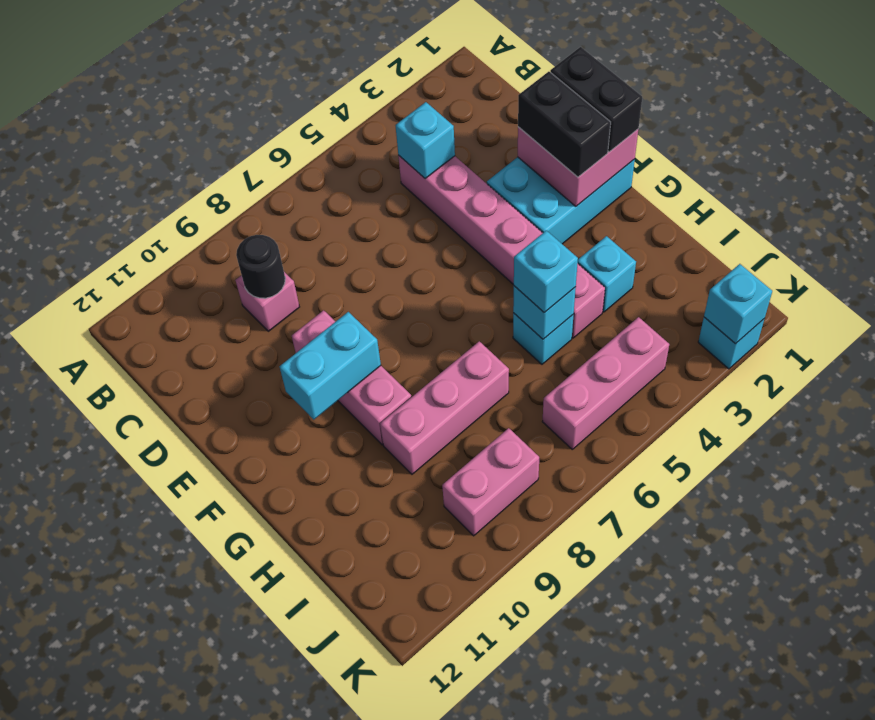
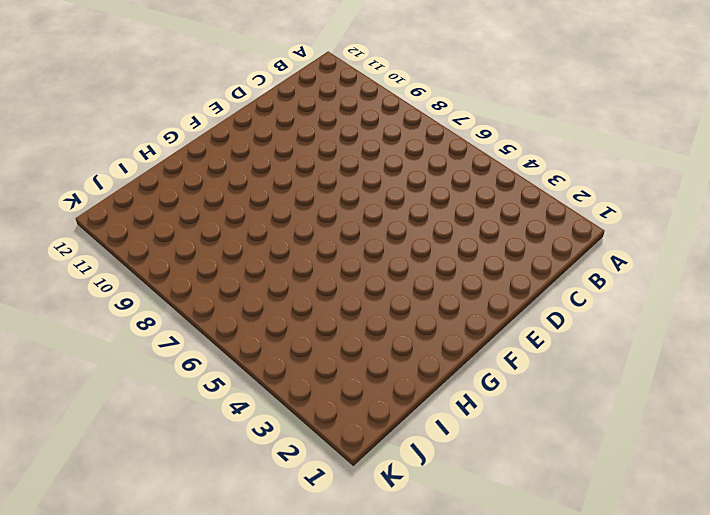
none -> pink 1x6 brick [398,155,605,338]
none -> pink 1x1 brick [235,272,299,331]
none -> cyan 2x3 brick [487,157,635,244]

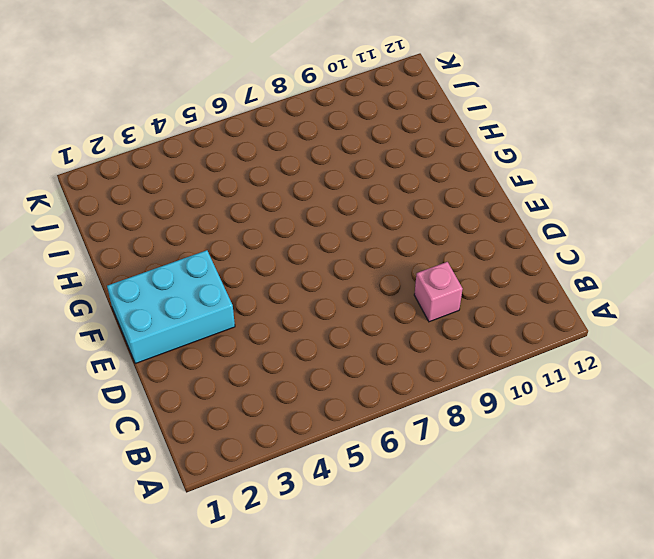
none -> pink 1x6 brick [398,155,605,338]
none -> pink 1x3 brick [292,310,411,445]
none -> cyan 1x1 brick [578,236,636,312]

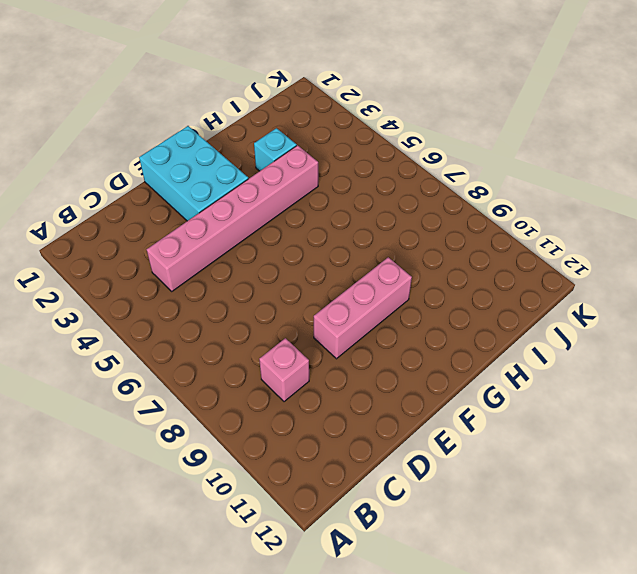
none -> cyan 1x1 brick [513,313,574,364]
none -> pink 1x3 brick [380,341,509,474]
none -> pink 1x3 brick [542,317,669,449]

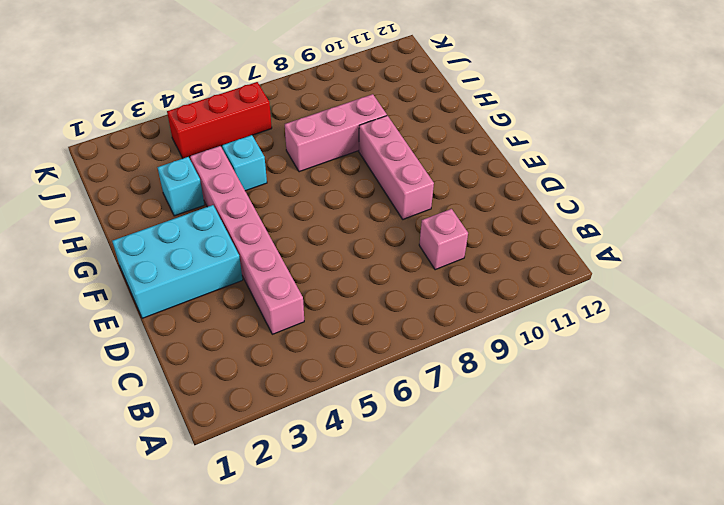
red 1x3 brick [167,82,272,158] -> pink 1x3 brick [542,317,669,449]
none -> pink 1x2 brick [442,428,539,536]
none -> cyan 1x1 brick [698,317,765,369]
none -> cyan 1x1 brick [395,102,455,178]

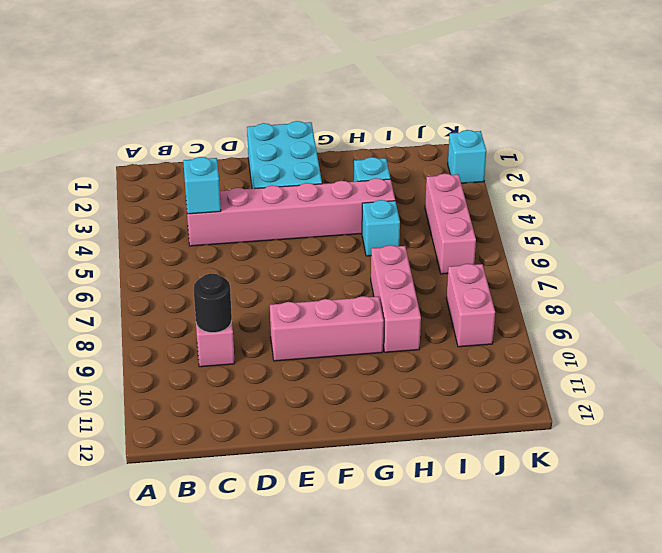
none -> pink 2x2 brick [518,127,638,206]
none -> cyan 1x2 brick [279,312,381,420]
none -> cyan 1x1 brick [513,286,576,339]

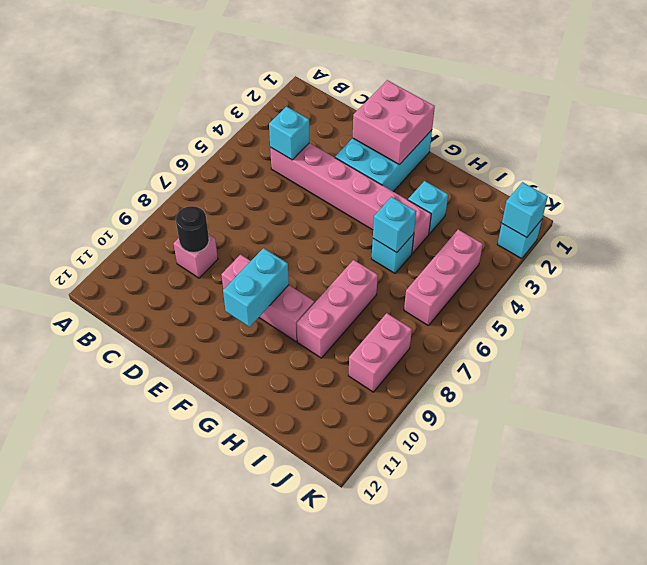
none -> black 1x2 brick [550,47,642,152]
none -> black 1x2 brick [518,72,611,177]
none -> cyan 1x1 brick [514,231,578,313]

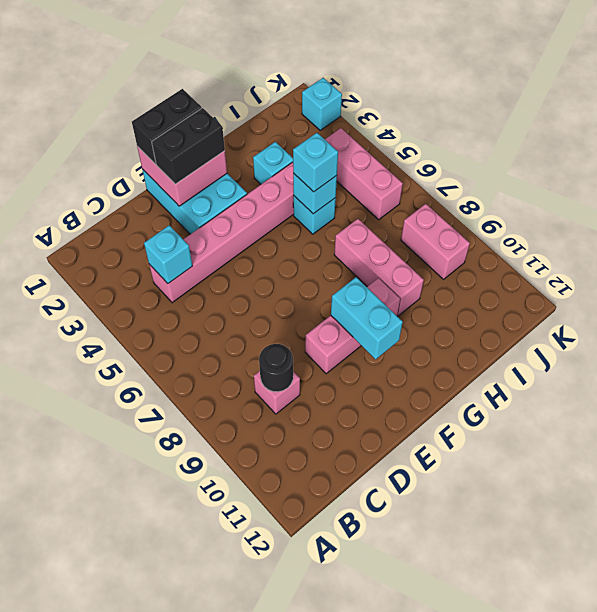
none -> cyan 1x1 brick [704,264,772,344]

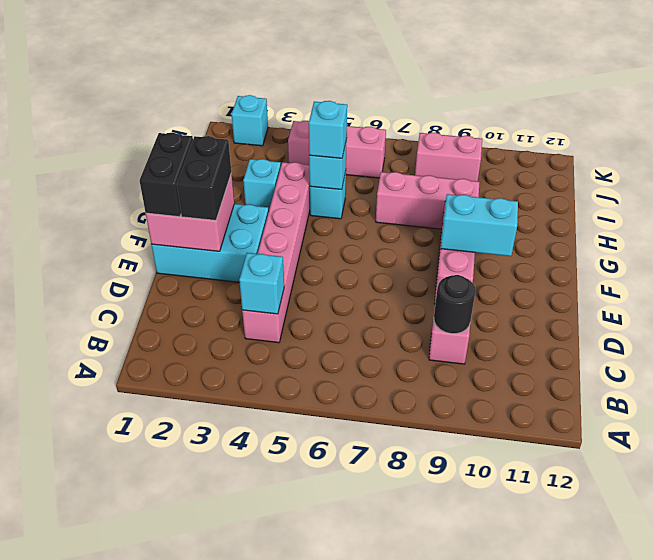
none -> cyan 1x1 brick [704,264,772,344]

